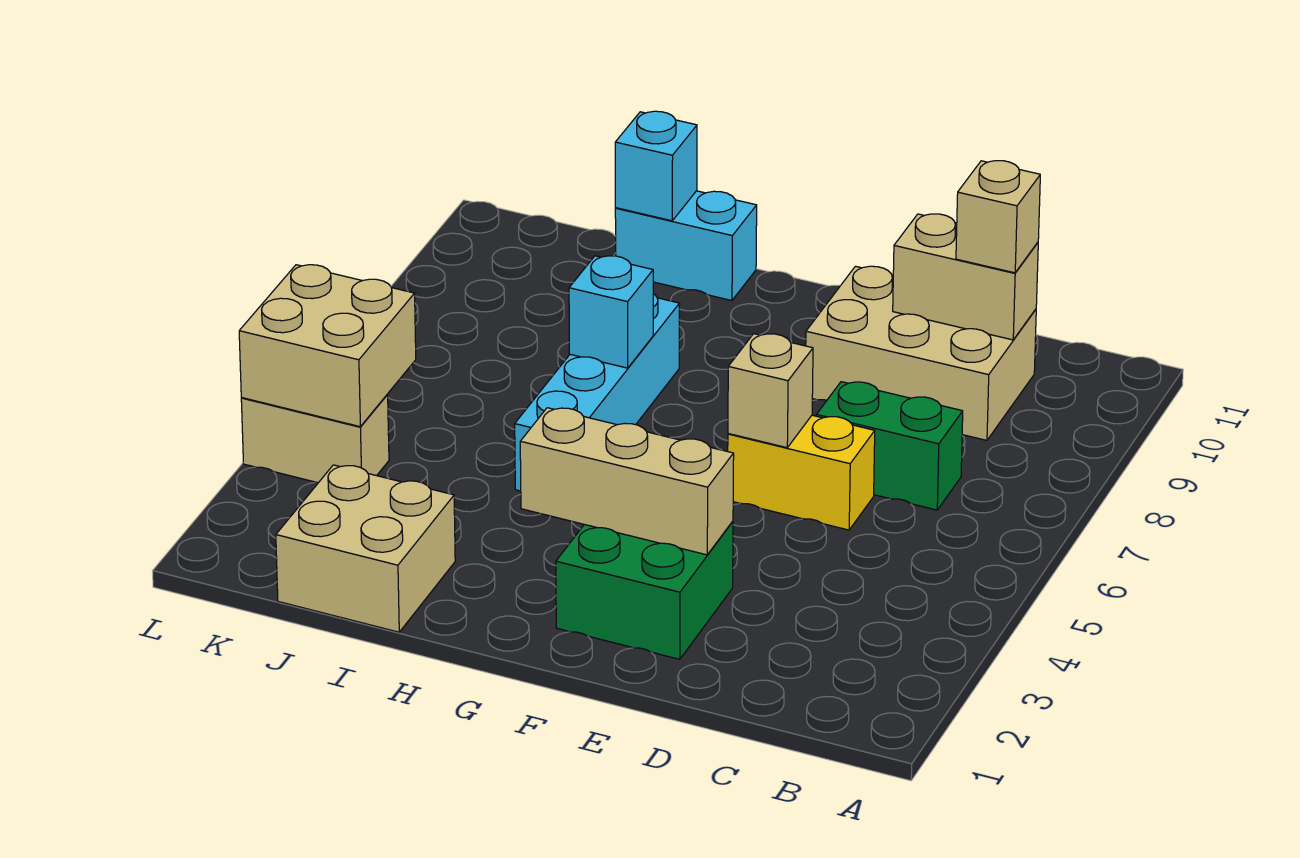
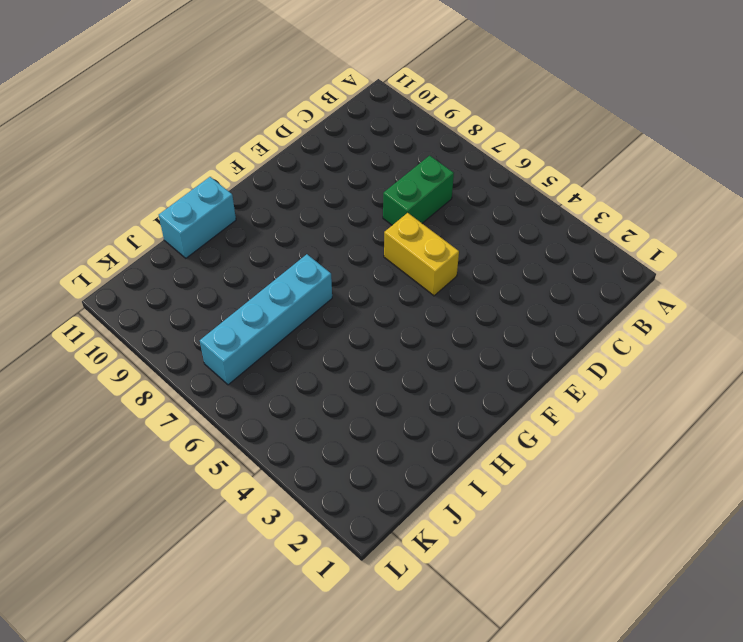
yellow 1x2 brick [384,213,459,296] -> yellow 1x2 brick turned to [728,415,875,530]
cyan 1x4 brick [200,254,332,385] -> cyan 1x4 brick turned to [515,294,680,491]
none -> tan 2x3 brick [806,266,1036,440]
none -> green 2x2 brick [556,521,733,659]
none -> tan 2x2 brick [276,465,455,632]

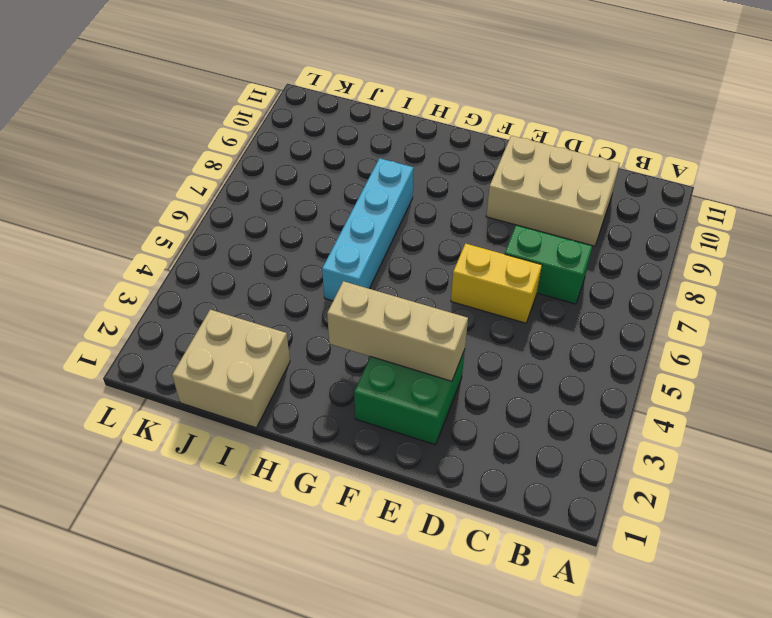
none -> cyan 1x2 brick [615,191,757,301]
none -> tan 1x2 brick [241,395,389,482]
none -> tan 1x2 brick [893,214,1038,340]

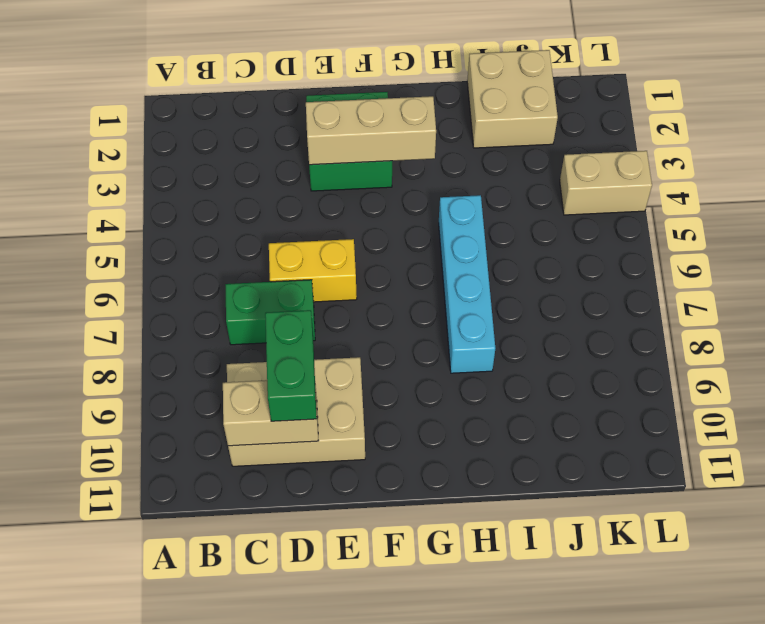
green 1x2 brick [265,310,317,421] -> none
none -> cyan 1x2 brick [615,191,757,301]
none -> tan 1x1 brick [728,334,813,448]
none -> cyan 1x1 brick [569,256,653,368]

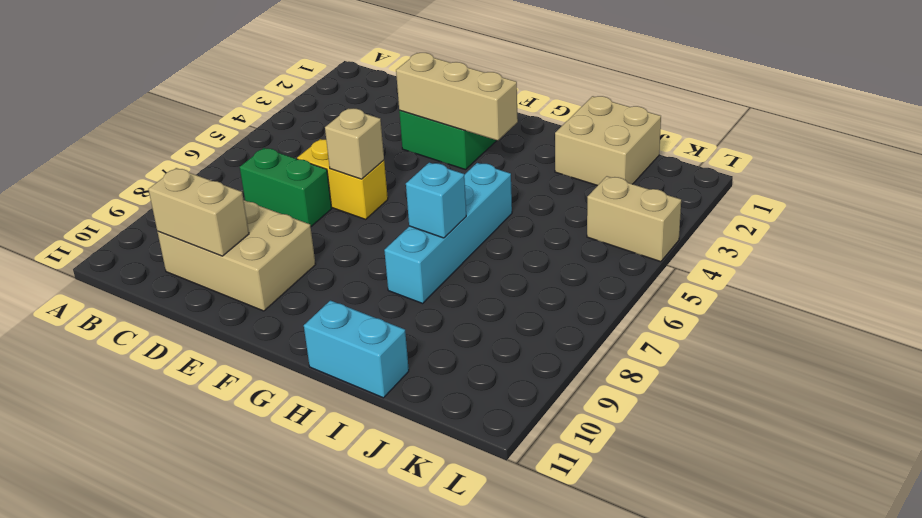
none -> cyan 1x1 brick [615,111,697,221]
none -> tan 2x2 brick [239,265,416,427]
none -> tan 1x1 brick [956,161,1040,273]

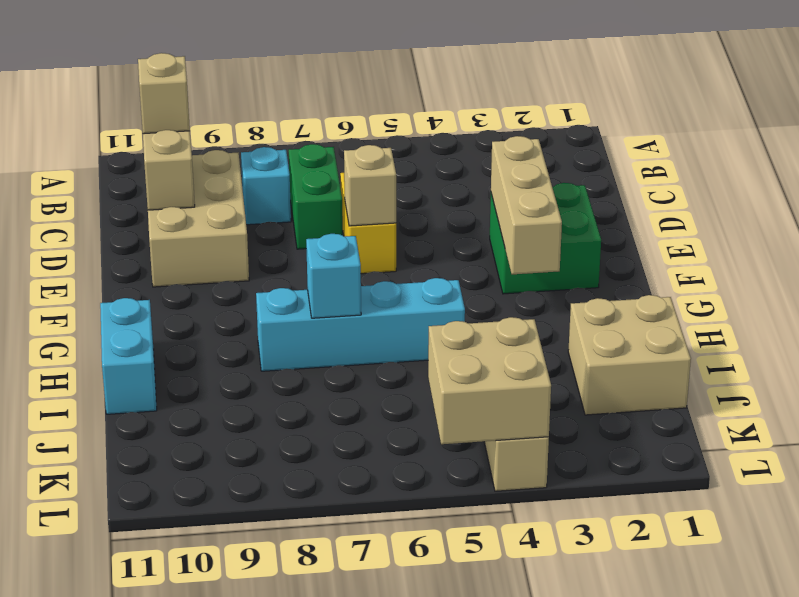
cyan 1x1 brick [241,147,291,225] -> cyan 1x1 brick moved to [615,111,697,221]

